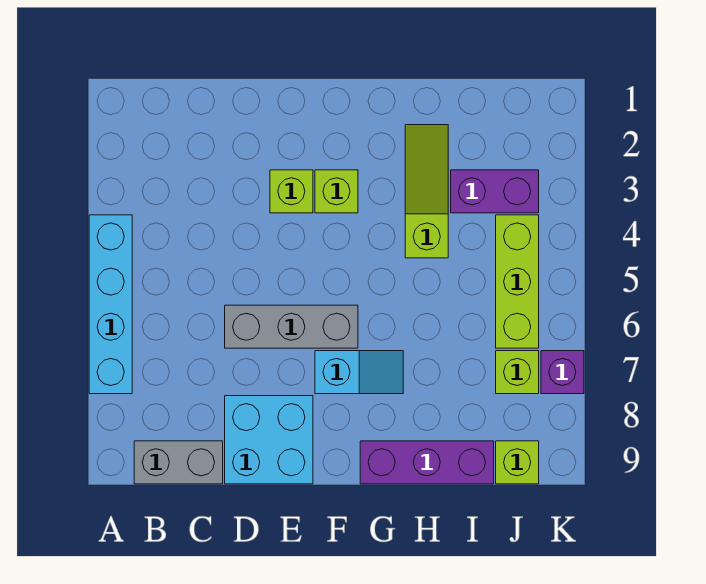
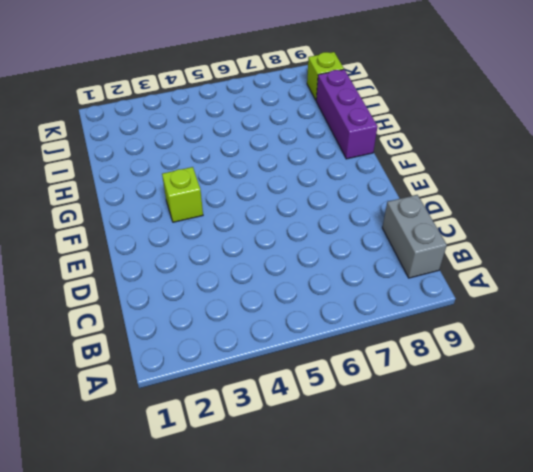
none -> cyan 1x4 brick [89,215,132,394]
none -> grey 1x3 brick [225,305,358,348]
none -> cyan 2x2 brick [225,396,313,484]

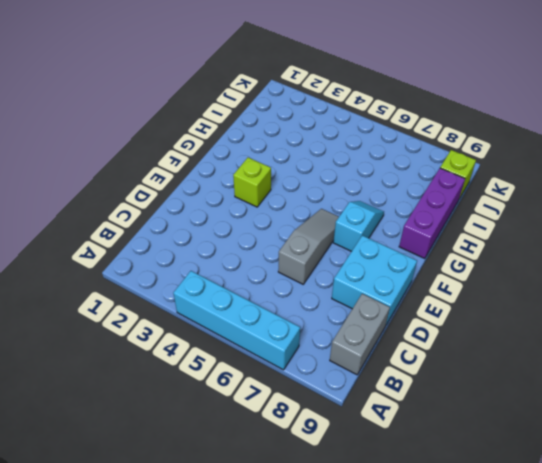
grey 1x3 slope [278,209,339,284] -> grey 1x3 brick [225,305,358,348]
none -> lime 1x1 brick [270,170,313,213]
none -> lime 1x3 slope [405,125,448,258]
none -> purple 1x2 brick [451,170,539,213]

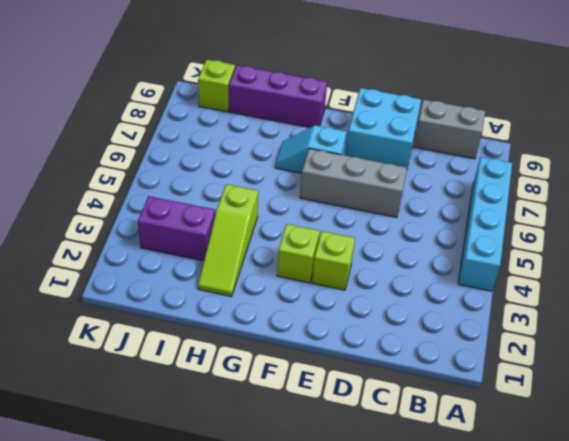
none -> lime 1x3 brick [496,215,539,348]
none -> lime 1x1 brick [496,351,539,394]
none -> purple 1x1 brick [541,351,584,394]

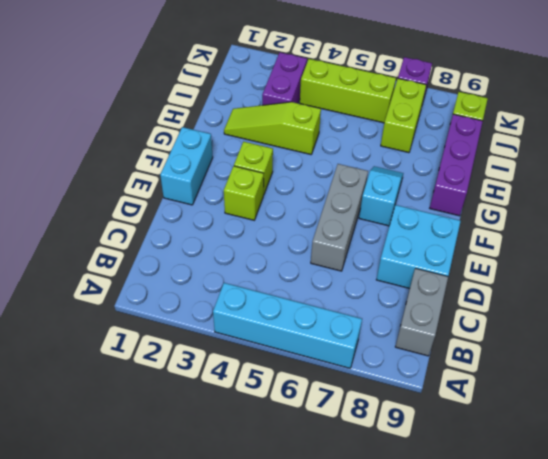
cyan 1x2 brick [160,127,213,205] -> none
lime 1x2 brick [381,78,426,153] -> lime 1x1 brick [496,351,539,394]

